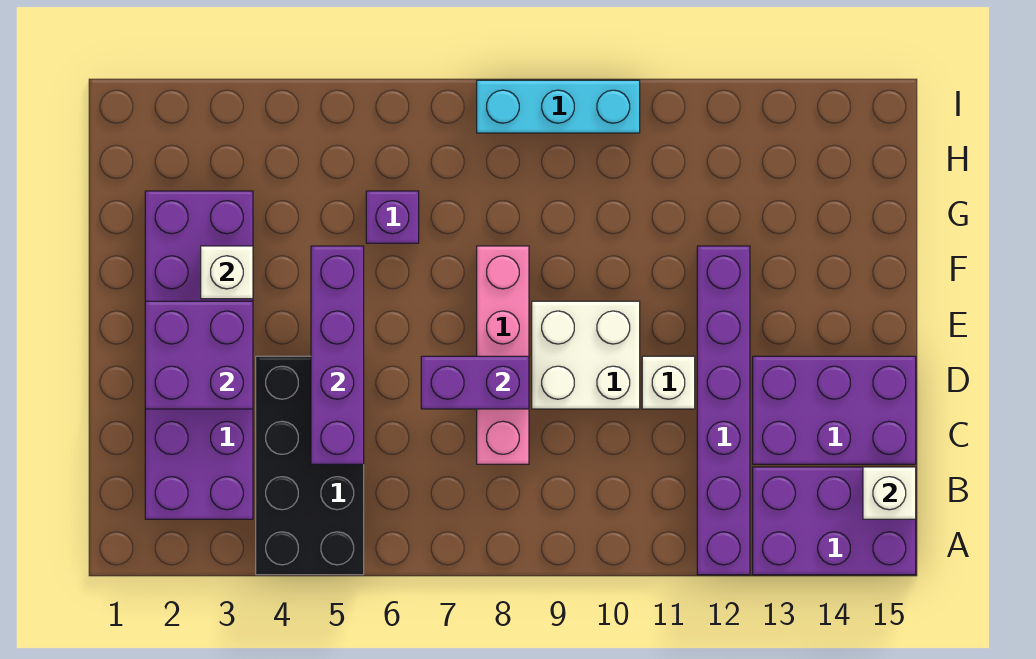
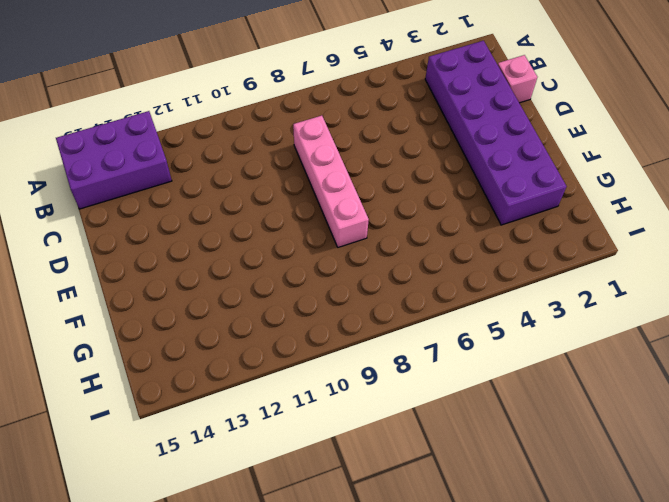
pink 1x1 brick [498,55,537,103] -> none
none -> black 2x4 brick [256,356,364,575]
none -> purple 1x6 brick [697,246,750,575]
none -> purple 2x3 brick [753,356,916,464]

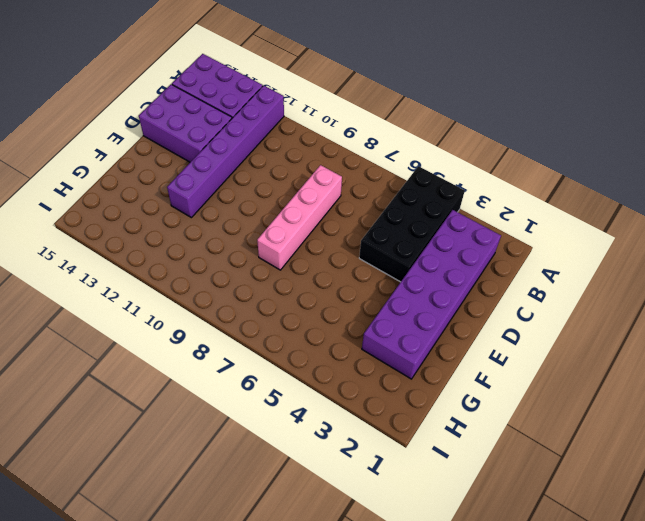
none -> white 2x2 brick [532,301,640,409]
none -> white 1x1 brick [642,356,695,409]
none -> purple 1x1 brick [366,191,419,243]

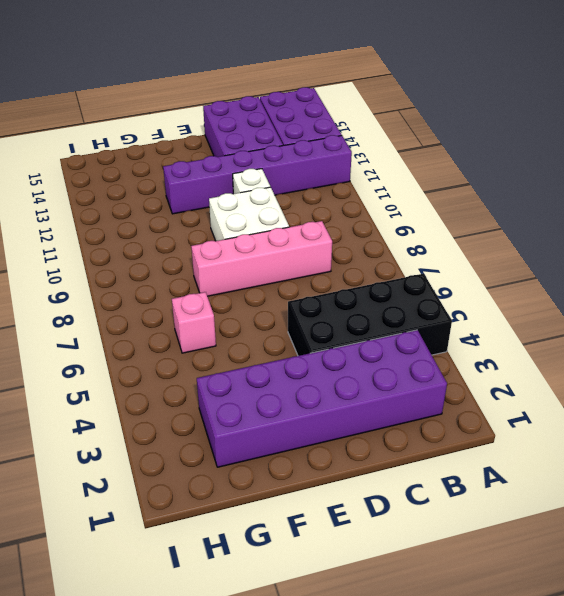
pink 1x1 brick [172,292,216,353] -> purple 1x1 brick [366,191,419,243]
none -> cyan 1x3 brick [477,80,640,133]
none -> white 1x1 brick [863,467,916,519]
none -> purple 1x4 brick [311,246,364,464]

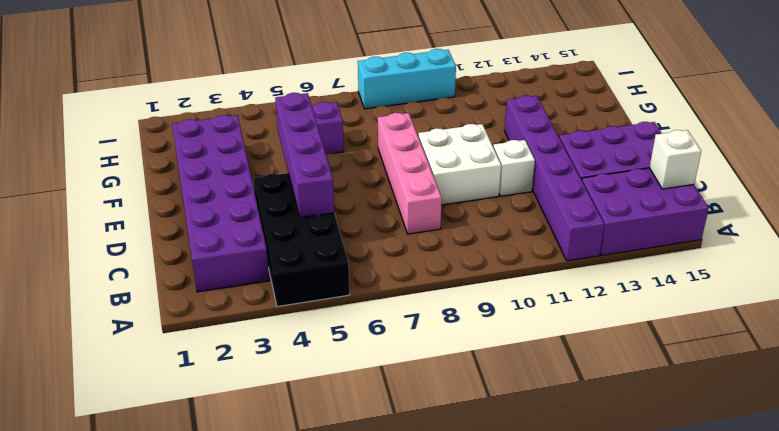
none -> purple 2x2 brick [145,301,253,409]
none -> purple 1x2 brick [421,356,529,409]
none -> white 1x1 brick [201,246,253,299]

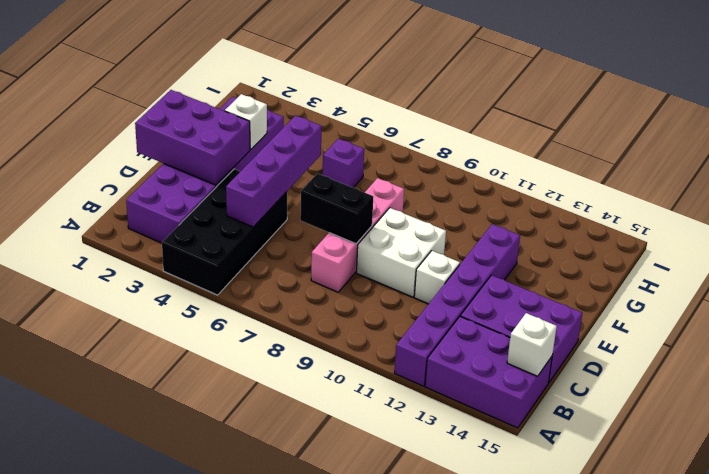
purple 2x3 brick [135,90,250,185] -> purple 2x2 brick [145,301,253,409]
black 1x2 brick [300,173,373,244] -> purple 1x2 brick [421,356,529,409]
none -> cyan 1x3 brick [477,80,640,133]

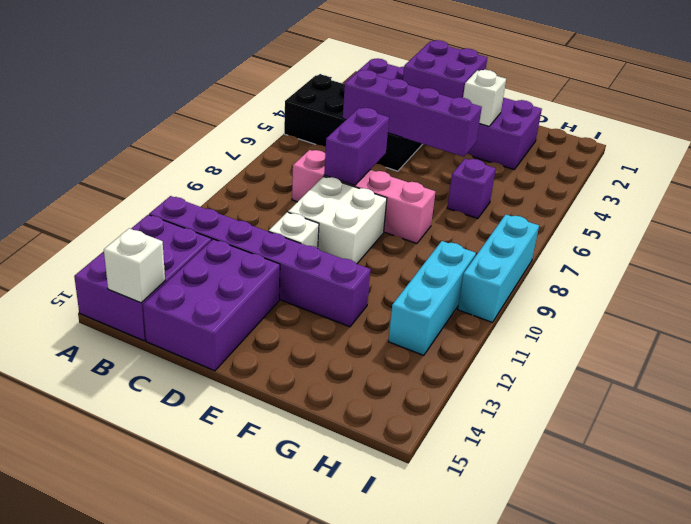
cyan 1x3 brick [388,241,476,355] -> none

